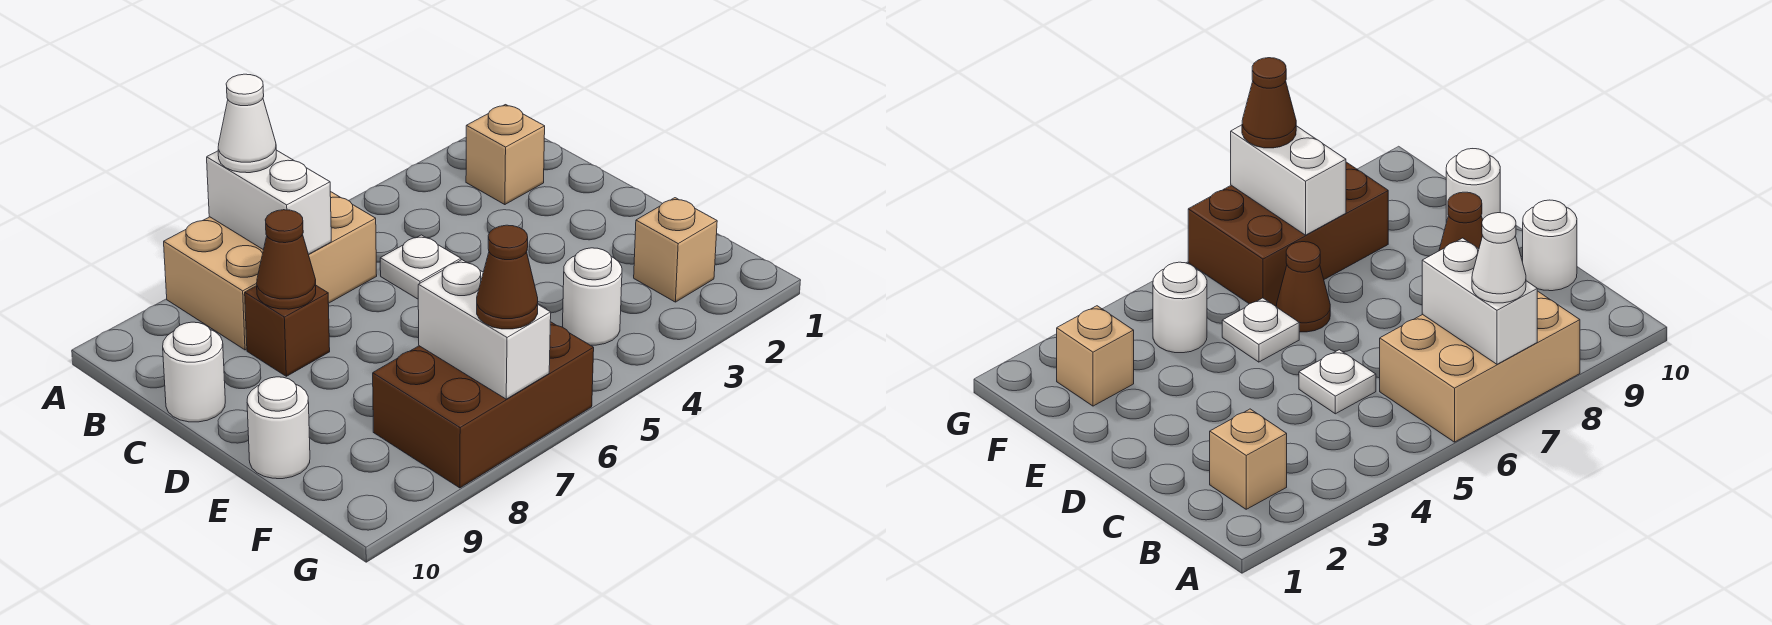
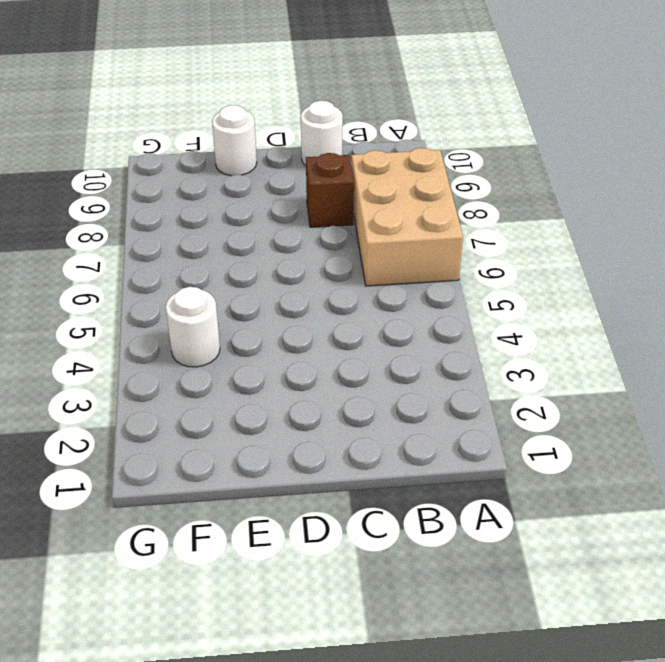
none -> tan 1x1 brick [466,105,545,205]
none -> white 1x1 plate [380,235,461,299]
none -> white 1x1 plate [1222,298,1299,362]

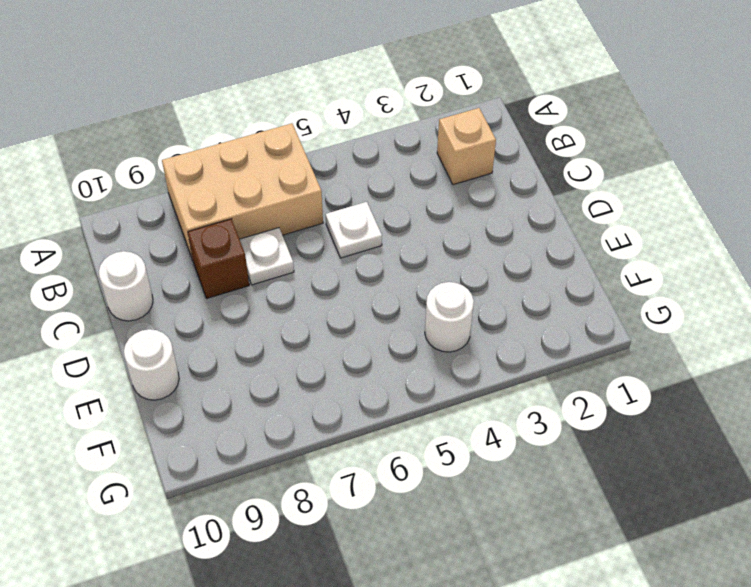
white 1x1 plate [240,228,294,285] -> white 1x1 plate moved to [1222,298,1299,362]
none -> brown 1x1 cone [1276,242,1330,332]
none -> tan 1x1 brick [634,198,717,302]
none -> brown 2x3 brick [373,322,594,488]

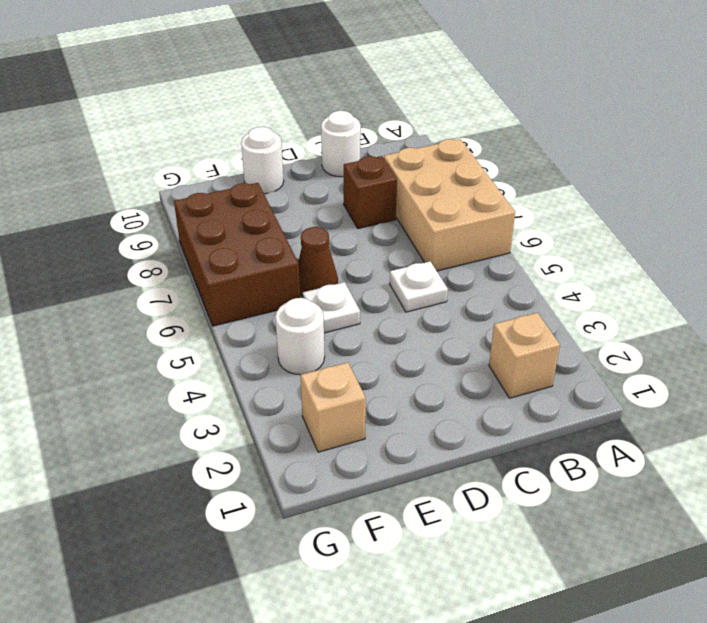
none -> white 1x2 brick [207,150,331,254]
none -> brown 1x1 cone [257,210,316,309]
none -> white 1x2 brick [418,260,551,399]

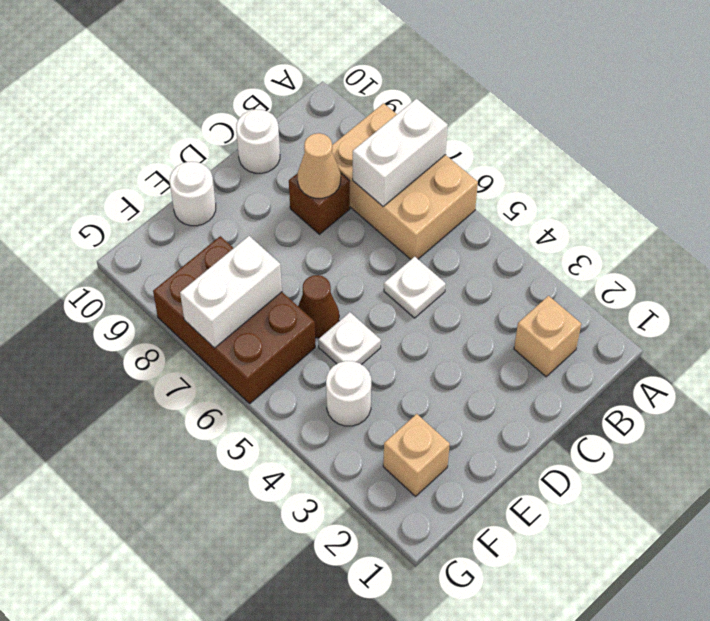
tan 1x1 cone [298,133,341,198] -> brown 1x1 cone [257,210,316,309]
none -> white 1x1 cone [218,74,276,173]
none -> brown 1x1 cone [477,225,538,329]

